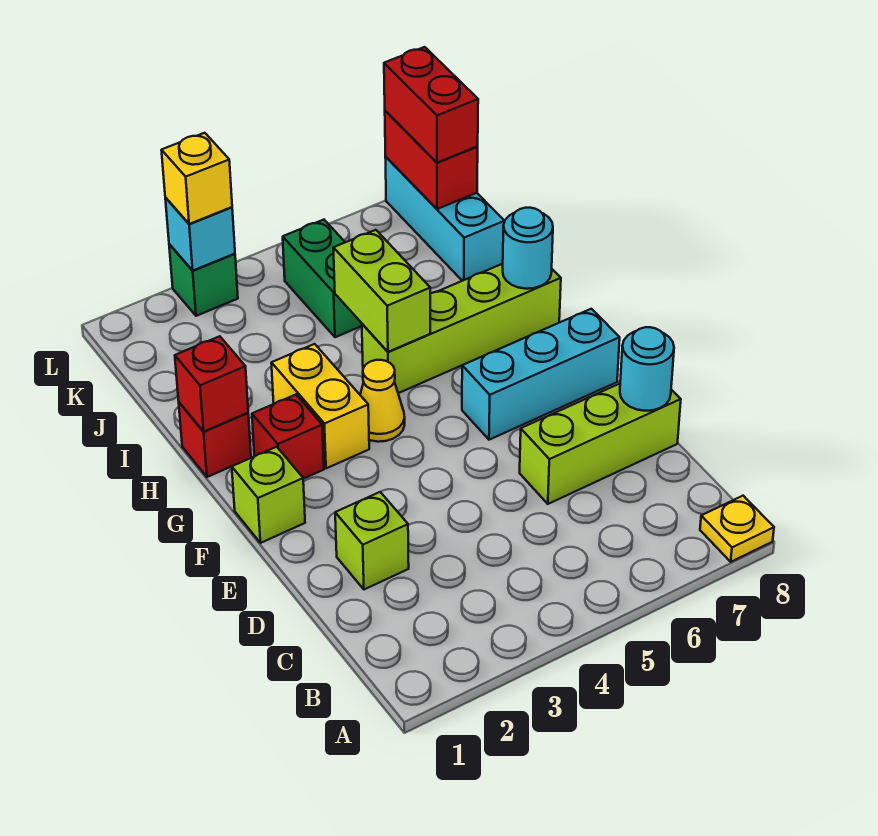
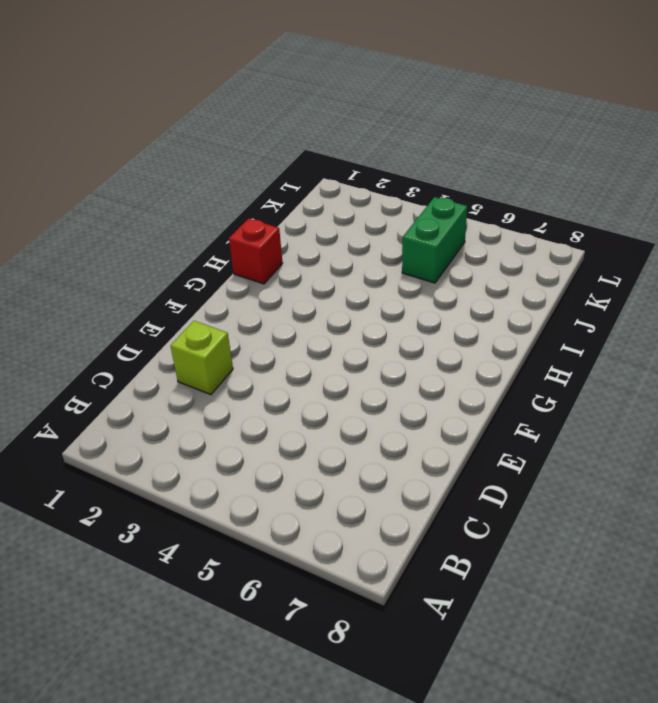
none -> yellow 1x1 plate [700,496,774,562]
none -> lime 1x3 brick [520,384,681,504]
none -> lime 1x1 brick [232,447,305,543]

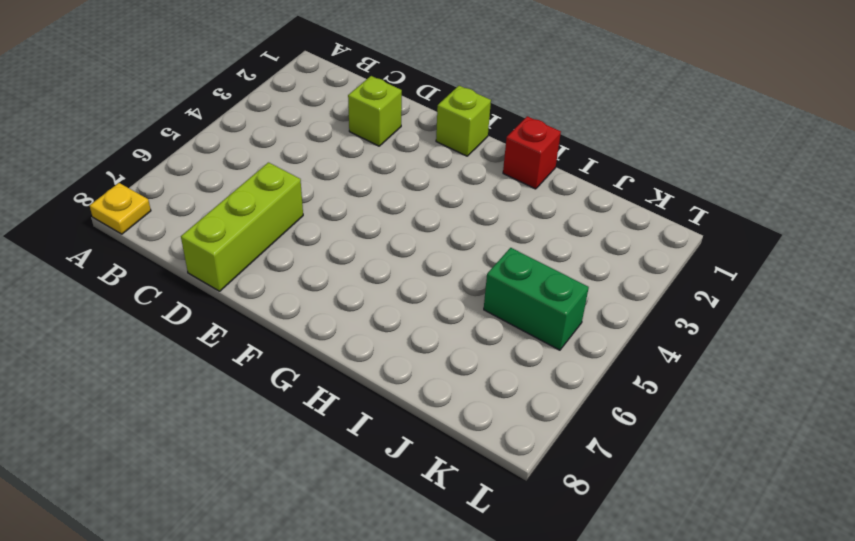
none -> cyan 1x3 brick [462,309,620,440]
none -> red 1x1 brick [252,395,324,479]
none -> yellow 1x2 brick [271,344,369,468]

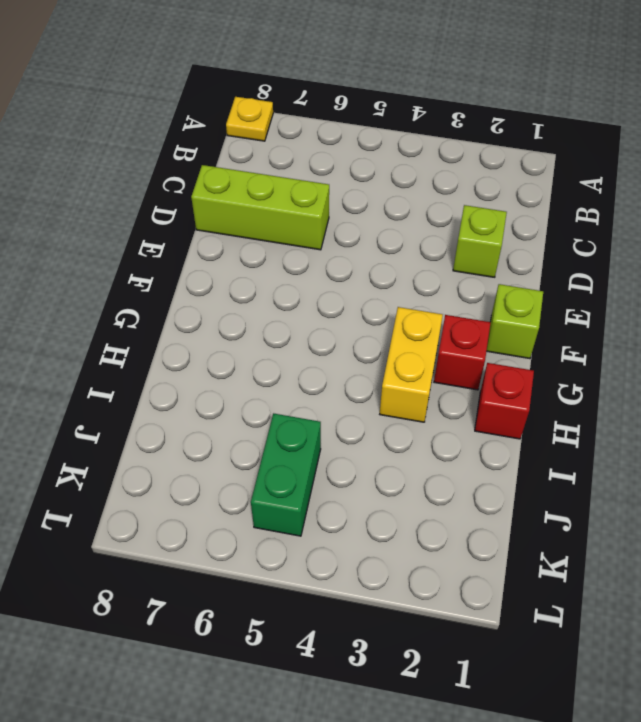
none -> cyan 1x3 brick [462,309,620,440]
none -> yellow 1x1 cone [360,360,405,442]
none -> lime 1x4 brick [362,264,561,393]

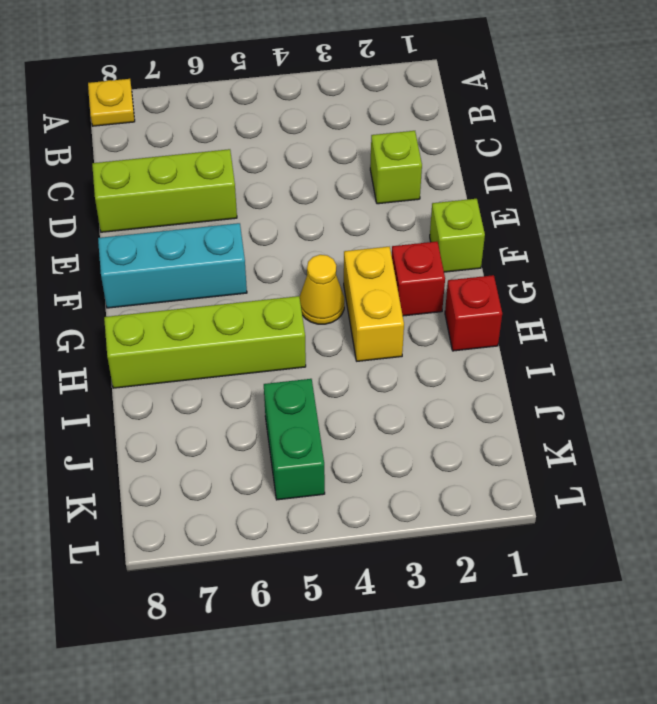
none -> cyan 1x3 brick [385,157,505,281]
none -> green 1x1 brick [169,244,238,316]
none -> cyan 1x1 round brick [620,327,674,411]

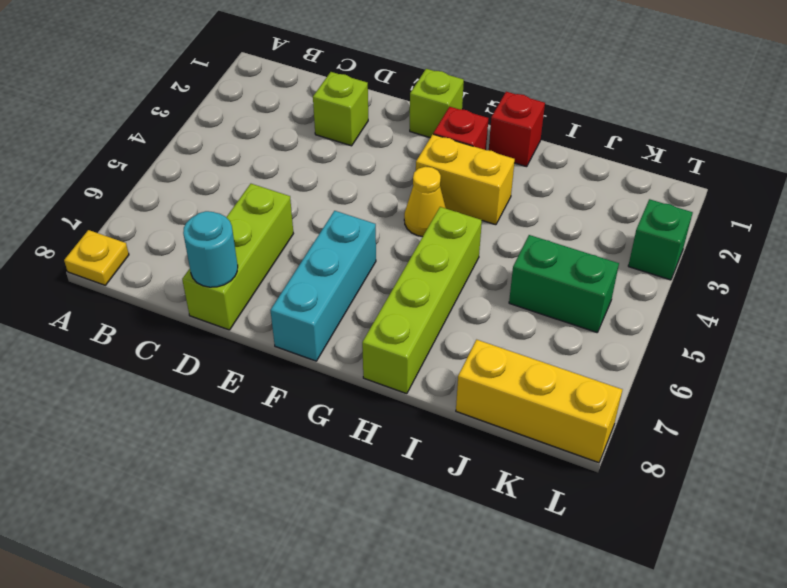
yellow 1x3 brick [456,340,622,463] -> cyan 1x3 brick [385,157,505,281]
none -> red 1x1 brick [175,336,248,432]
none -> lime 1x2 brick [333,230,430,352]
none -> cyan 1x1 round brick [503,208,553,289]

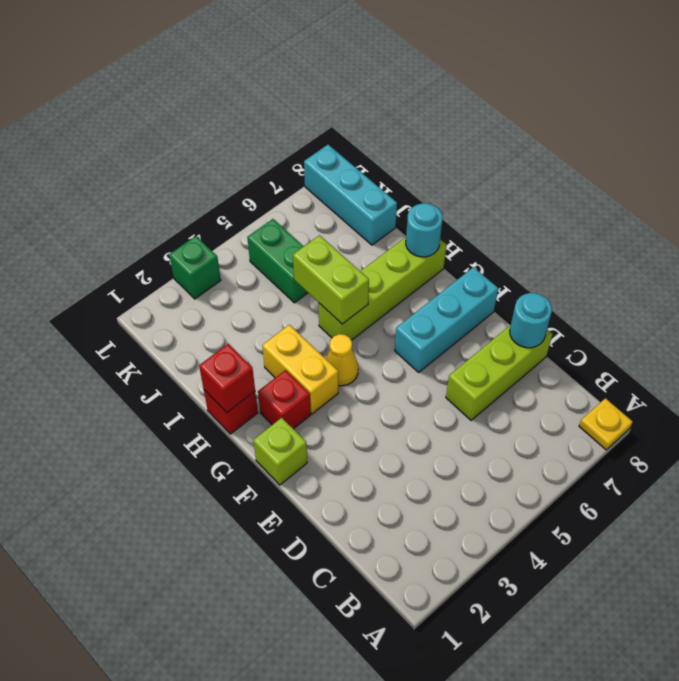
none -> lime 1x1 brick [335,492,409,589]
none -> red 1x2 brick [385,111,478,209]
none -> cyan 1x1 brick [165,198,235,271]

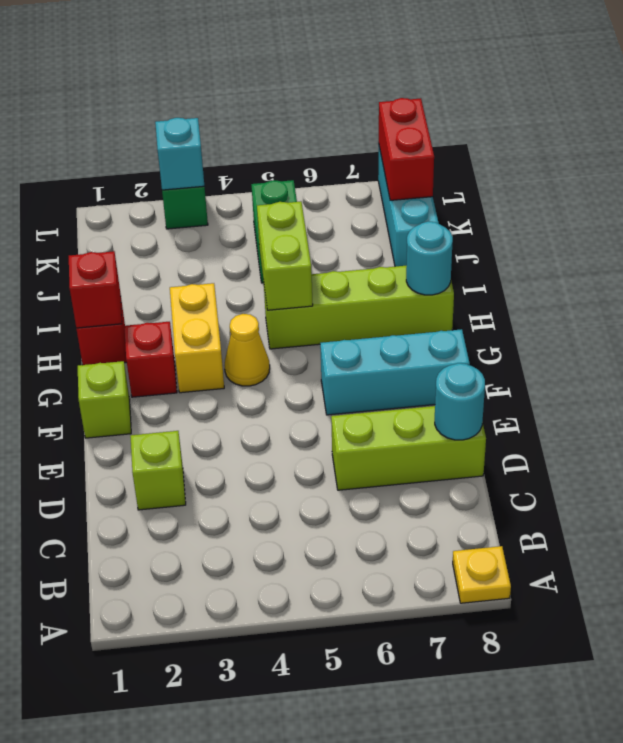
none -> red 1x2 brick [384,47,478,163]
none -> yellow 1x1 brick [161,133,232,224]

